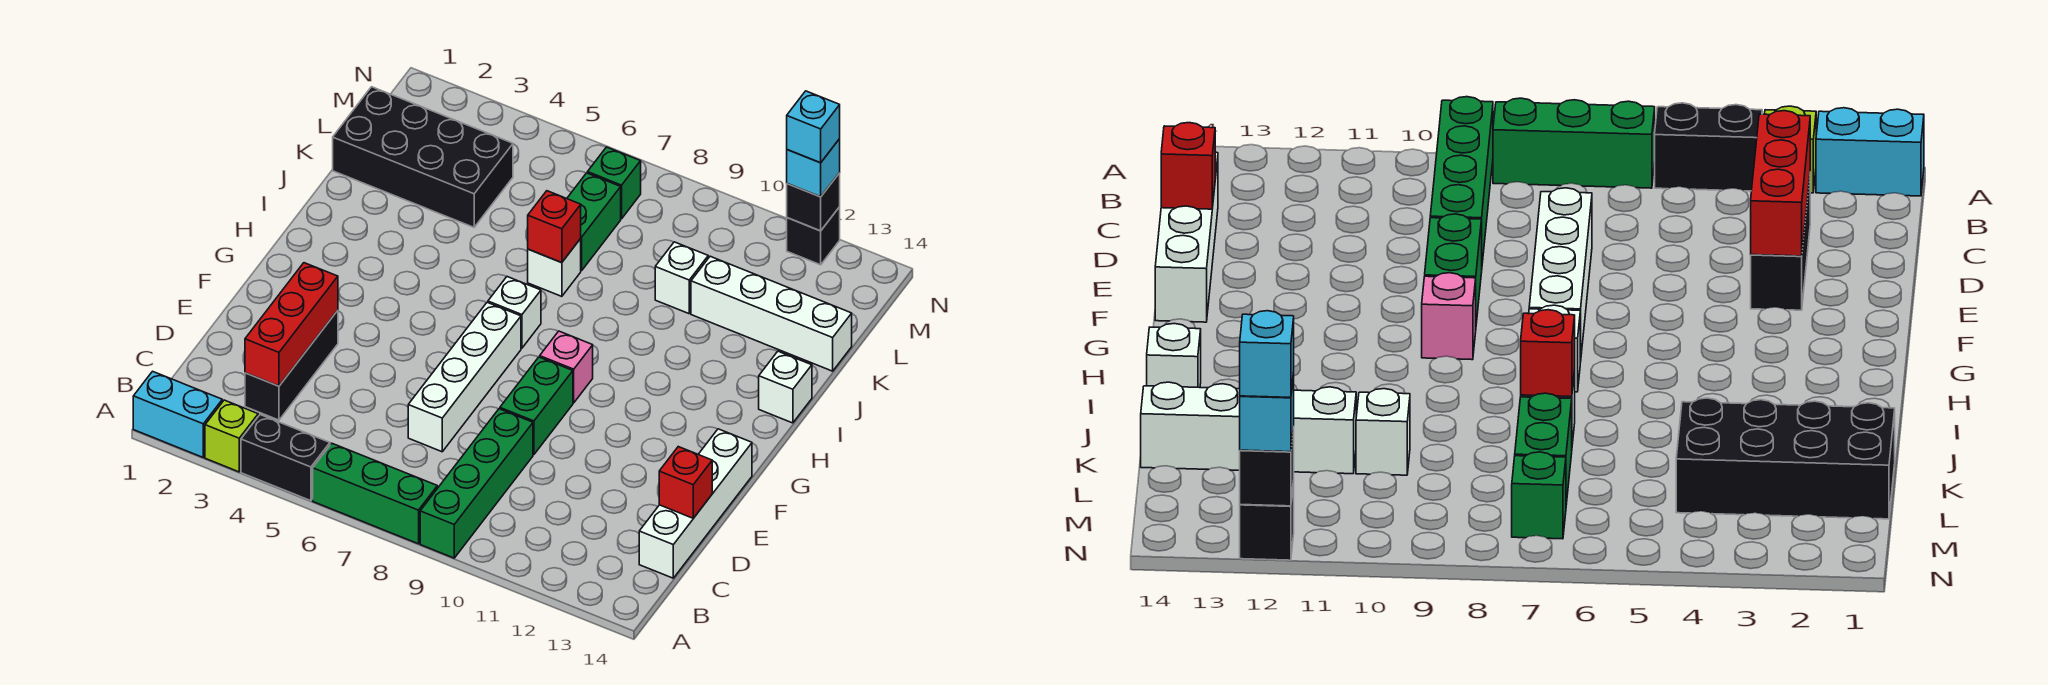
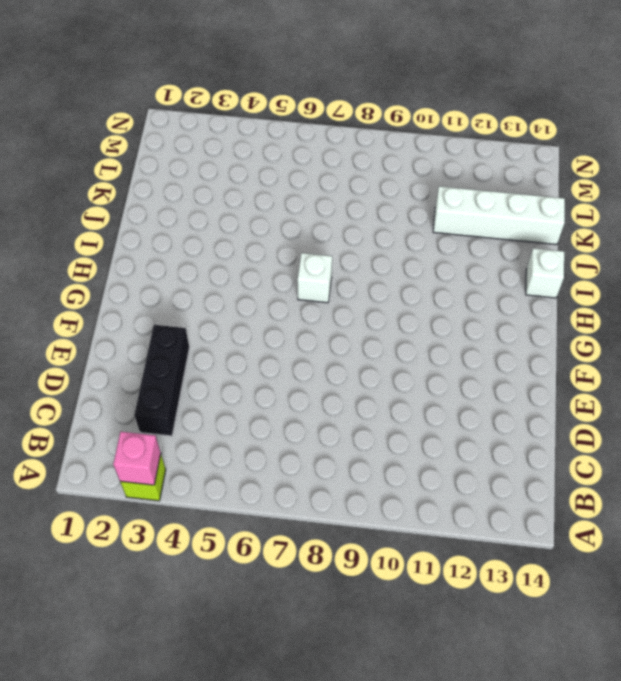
pink 1x1 brick [113,432,161,485] -> pink 1x1 brick moved to [540,331,593,403]
none -> cyan 1x2 brick [133,371,222,457]
none -> black 1x2 brick [241,415,330,501]
none -> green 1x3 brick [313,443,437,544]

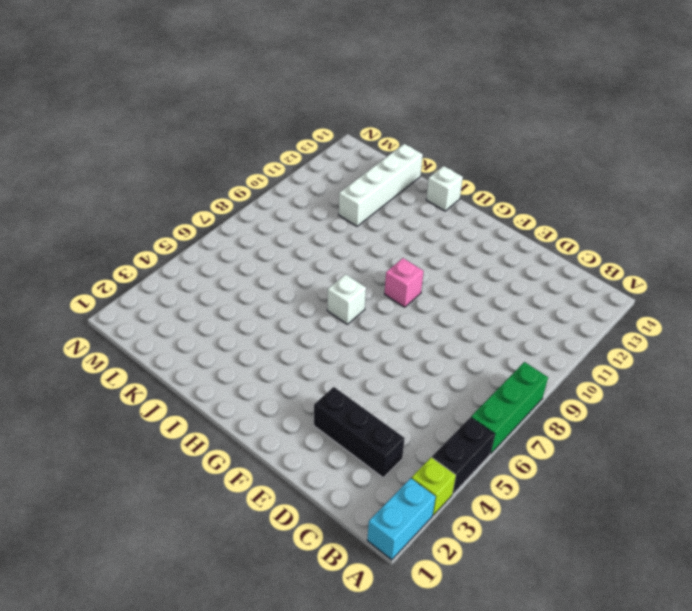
none -> green 1x4 brick [420,409,533,558]
none -> white 1x4 brick [639,429,752,578]
none -> white 1x4 brick [408,302,521,452]

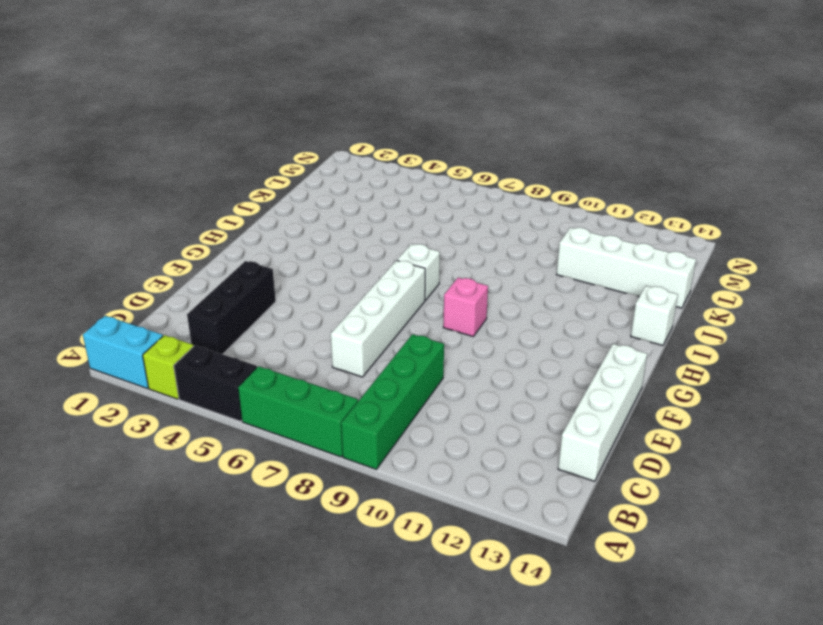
none -> green 1x2 brick [500,357,573,455]
none -> white 1x1 brick [528,239,581,297]
none -> black 2x4 brick [333,87,513,227]

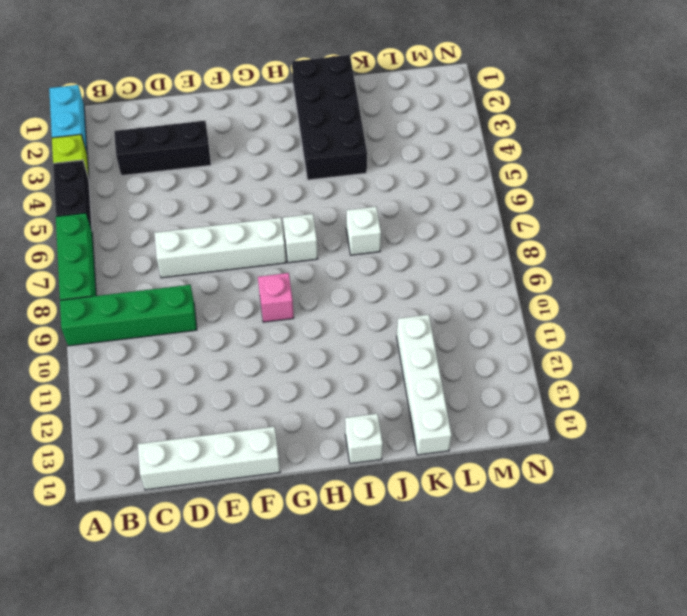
black 2x4 brick [292,55,367,180] -> black 2x4 brick moved to [333,87,513,227]
none -> green 1x2 brick [500,357,573,455]
none -> green 1x2 brick [567,173,621,271]
none -> white 1x1 brick [655,242,708,314]

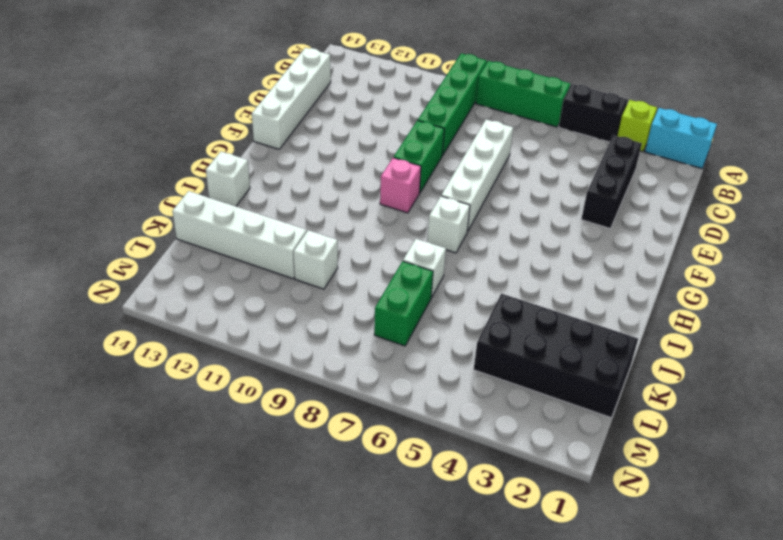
none -> green 1x1 brick [587,147,641,219]
none -> black 1x1 brick [787,207,840,265]
none -> red 1x3 brick [245,263,338,386]

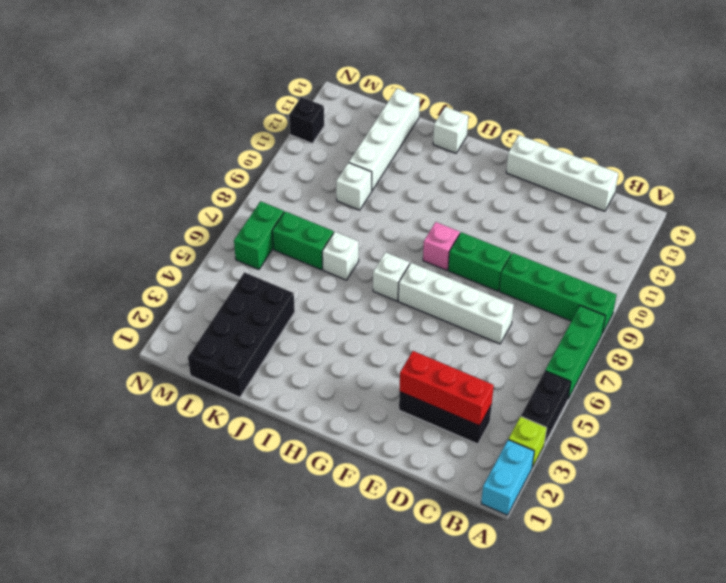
green 1x2 brick [234,201,284,269] -> green 1x1 brick [587,147,641,219]
none -> red 1x1 brick [659,447,712,518]
none -> red 1x1 brick [528,191,581,263]
none -> black 1x1 brick [787,173,840,231]

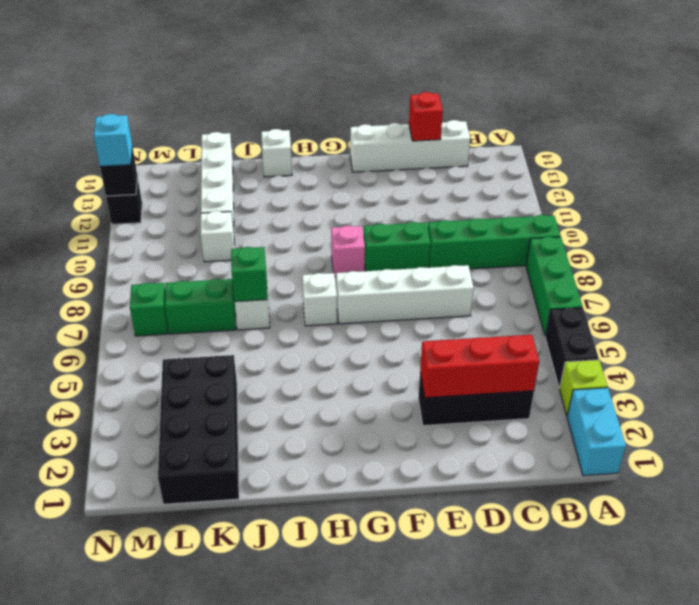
green 1x1 brick [231,247,268,302] -> red 1x1 brick [528,191,581,263]
none -> cyan 1x1 brick [787,91,840,163]

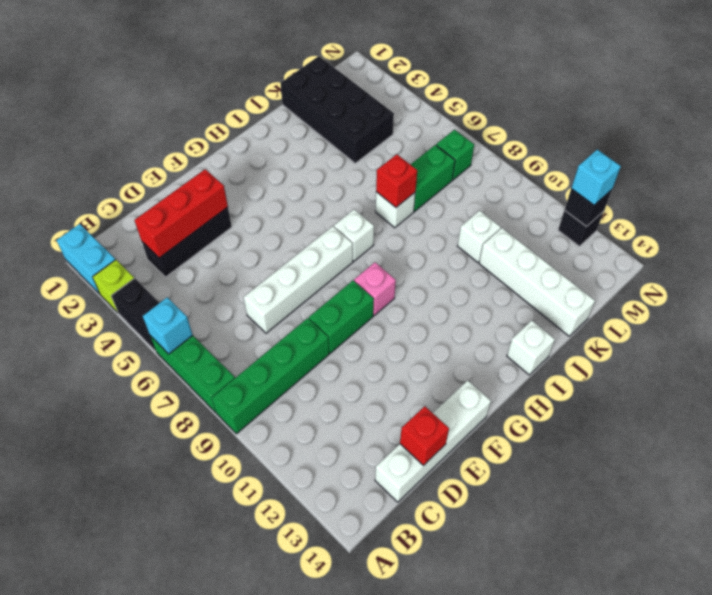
cyan 1x1 brick [143,297,193,354] -> cyan 1x1 brick moved to [787,91,840,163]

